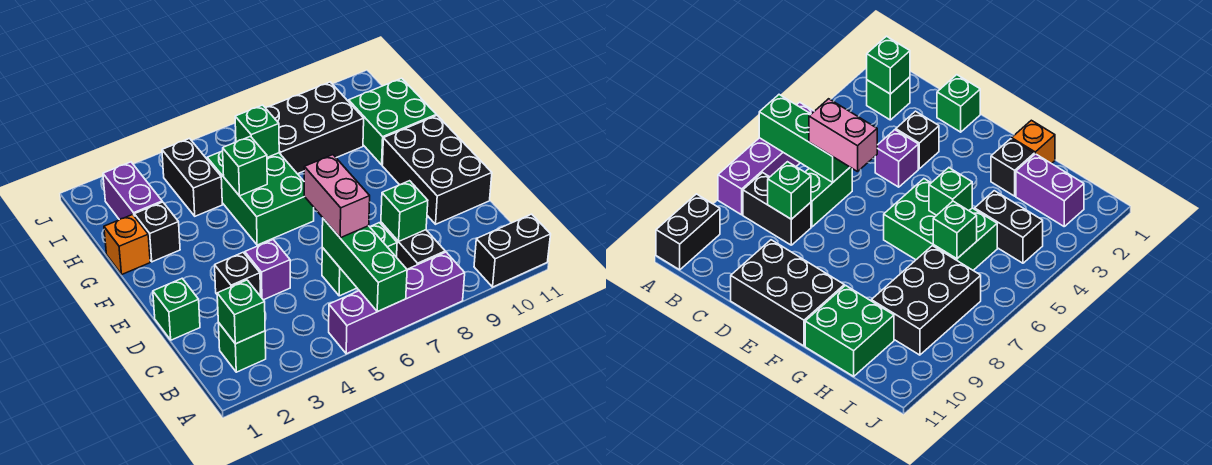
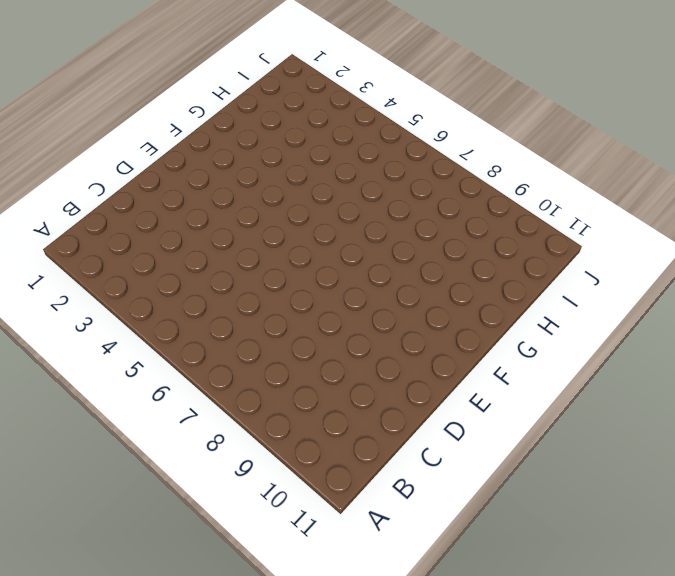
none -> purple 1x4 brick [329,252,465,354]
none -> black 1x2 brick [474,214,551,287]
none -> green 1x1 brick [218,323,266,372]

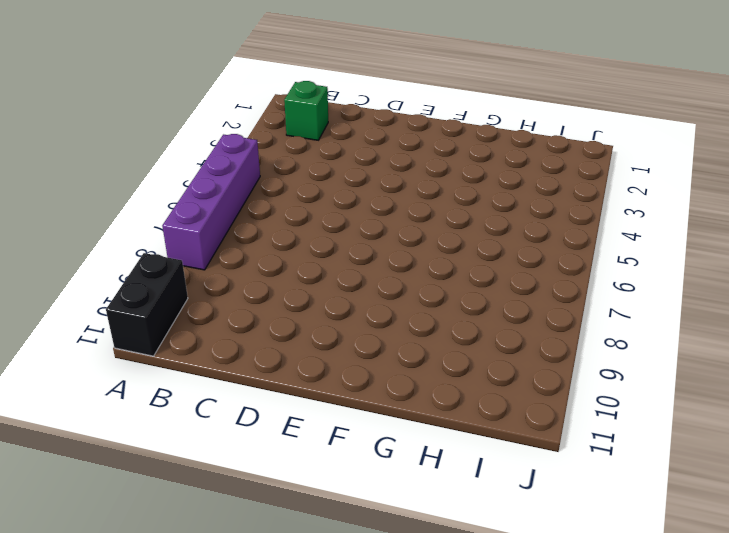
none -> black 1x2 brick [381,222,445,269]
none -> green 1x2 brick [322,223,397,296]
none -> green 1x1 brick [153,279,200,340]

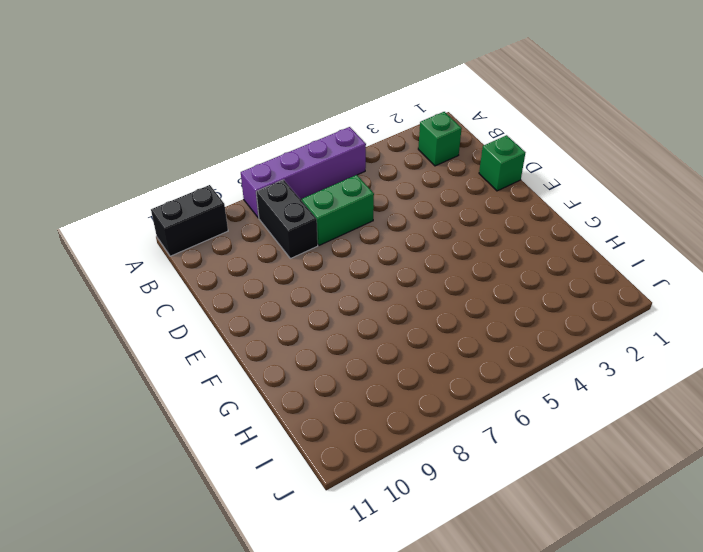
none -> black 1x1 brick [215,252,260,295]
none -> purple 1x1 brick [245,240,290,300]
none -> black 2x3 brick [382,115,492,224]

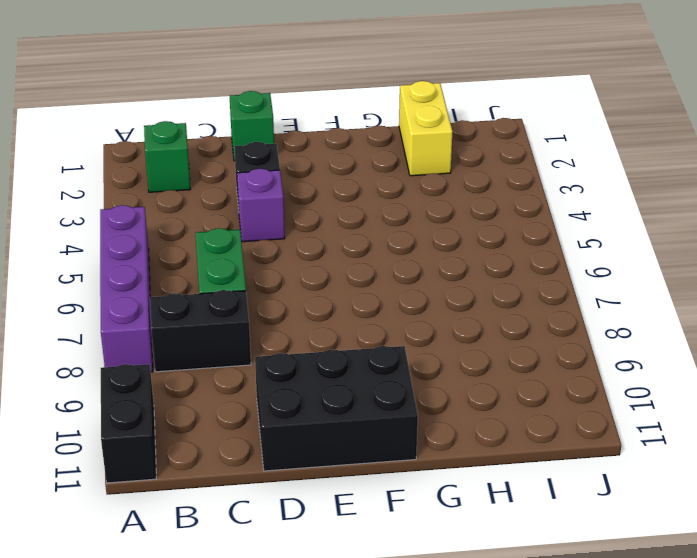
yellow 1x2 brick [399,81,452,176] -> purple 1x2 brick [103,162,162,220]
none -> green 2x3 brick [207,151,314,245]
none -> orange 1x1 brick [104,215,150,274]
none -> black 1x1 brick [134,202,180,262]

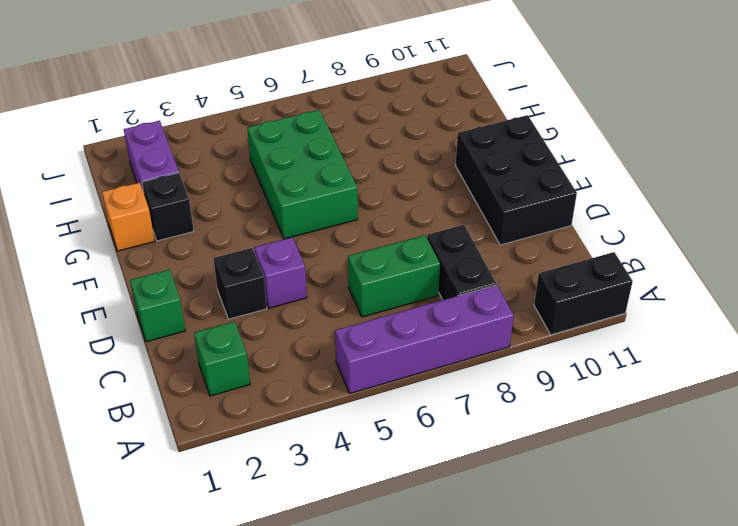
none -> green 2x2 brick [349,78,436,165]
none -> black 1x2 brick [162,139,222,216]
none -> black 2x3 brick [265,82,364,174]

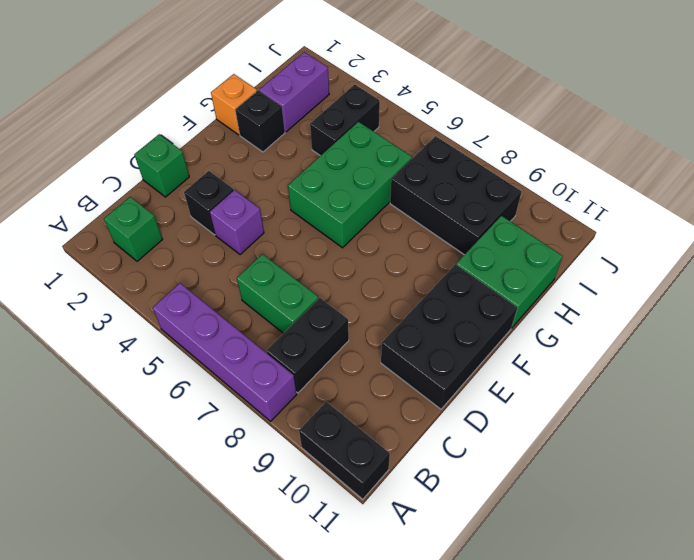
none -> green 1x3 brick [322,219,407,312]
none -> green 1x1 brick [217,280,265,344]
none -> green 1x1 brick [381,181,428,241]

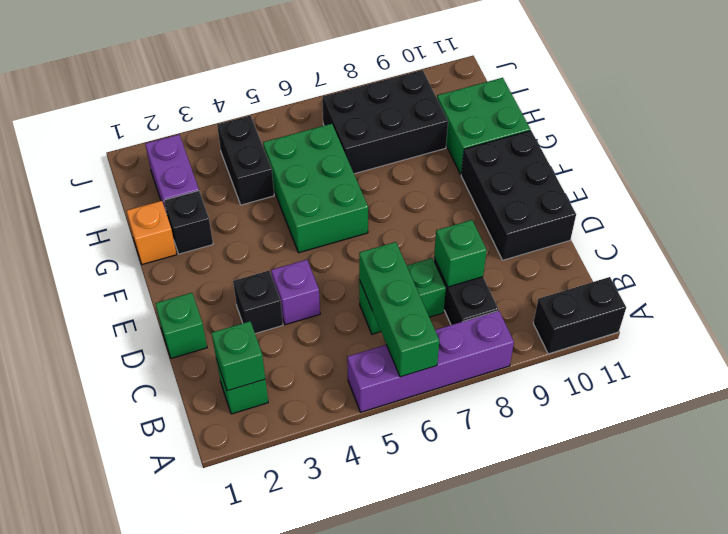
none -> green 1x1 brick [223,136,267,196]
none -> green 1x1 brick [235,105,279,157]
none -> pink 1x2 brick [304,155,370,238]

